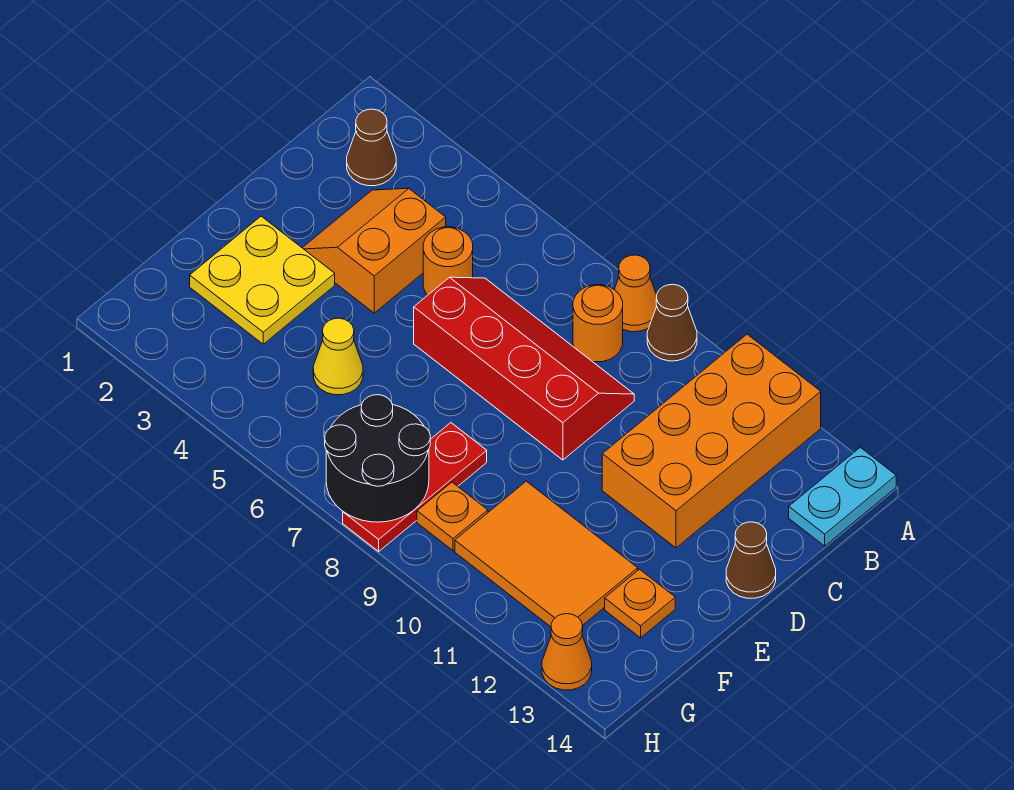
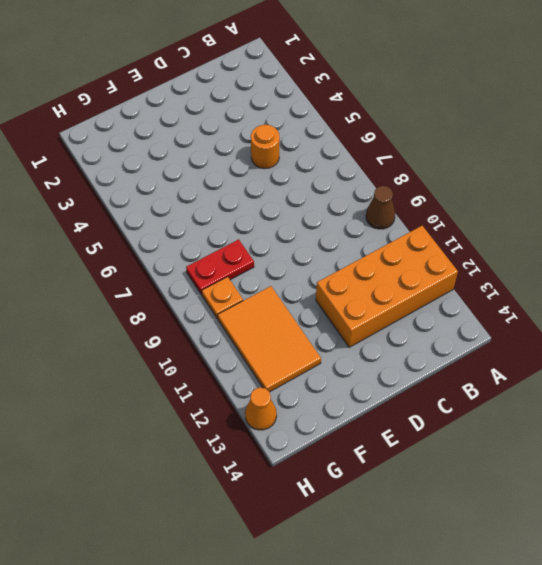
red 1x2 plate [186,239,254,295] -> red 1x3 plate [343,423,487,551]
none -> orange 1x1 cone [614,255,657,332]
none -> cyan 1x2 plate [789,447,896,546]
none -> brown 1x1 cone [347,109,396,186]

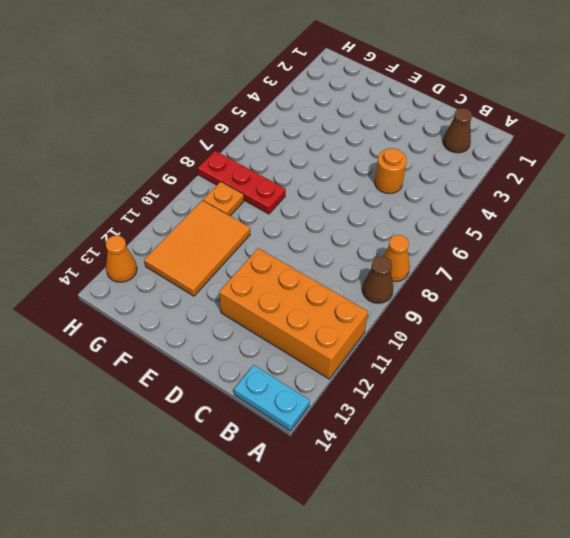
none -> orange 1x1 round brick [573,285,623,362]
none -> orange 2x2 slope [303,188,446,313]
none -> red 2x4 slope [414,277,634,460]

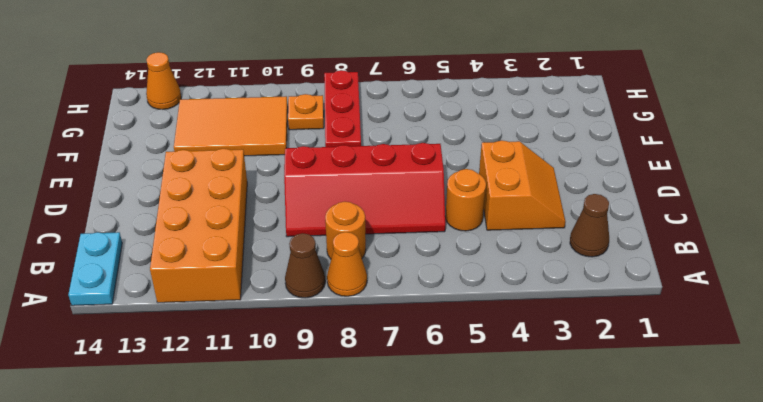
none -> brown 1x1 cone [726,522,776,598]
none -> yellow 2x2 plate [190,216,335,344]
none -> yellow 1x1 cone [313,318,363,395]

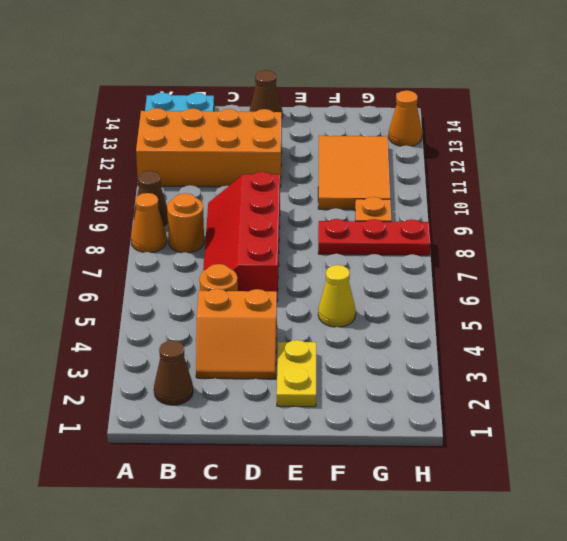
yellow 1x2 plate [277,340,316,407] -> yellow 2x2 plate [190,216,335,344]
none -> orange 1x1 plate [605,569,675,638]
none -> black 2x2 round brick [325,395,430,522]

